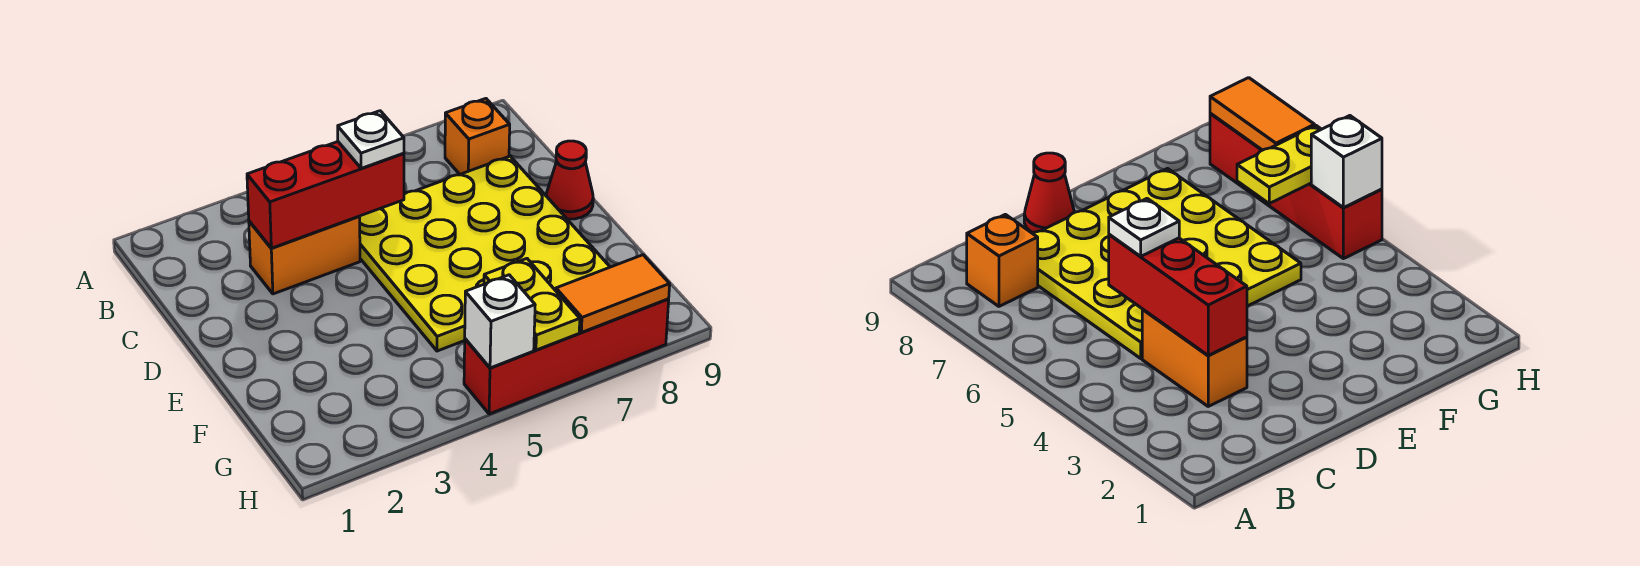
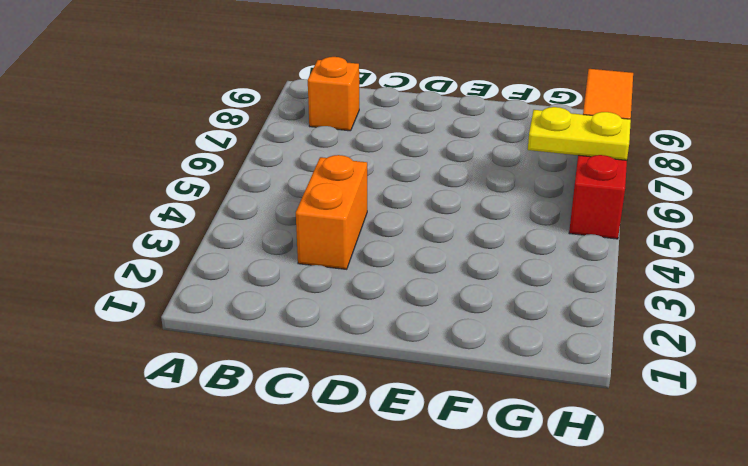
none -> yellow 4x4 plate [359,156,610,351]
none -> red 1x1 cone [546,141,593,219]

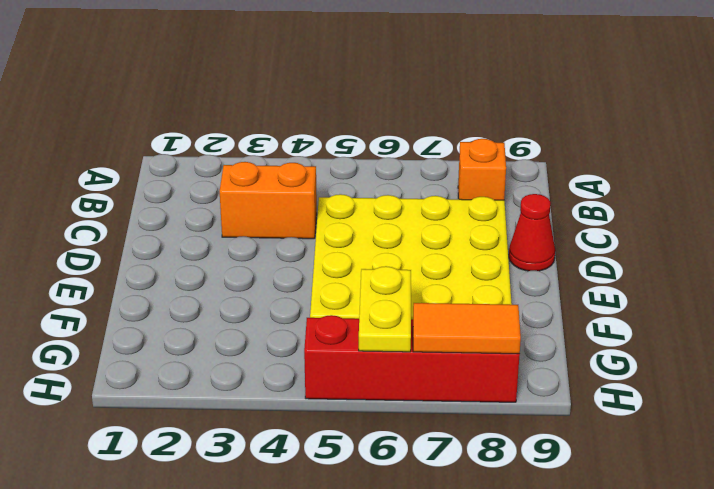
none -> red 1x3 brick [247,142,404,248]
none -> white 1x1 brick [465,275,535,368]

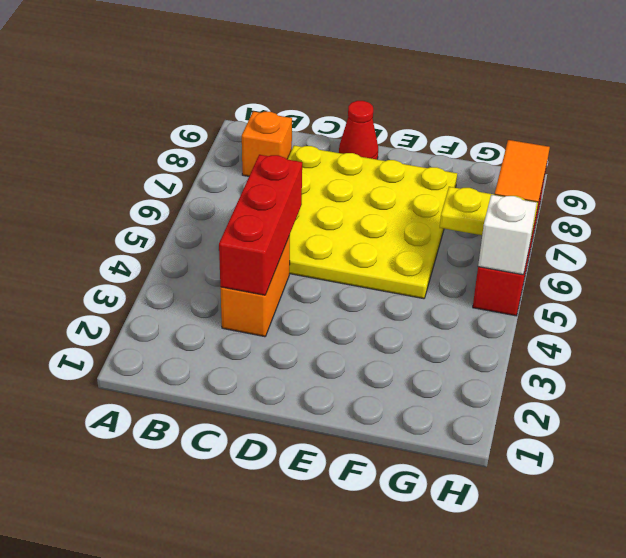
none -> white 1x1 plate [338,111,404,168]

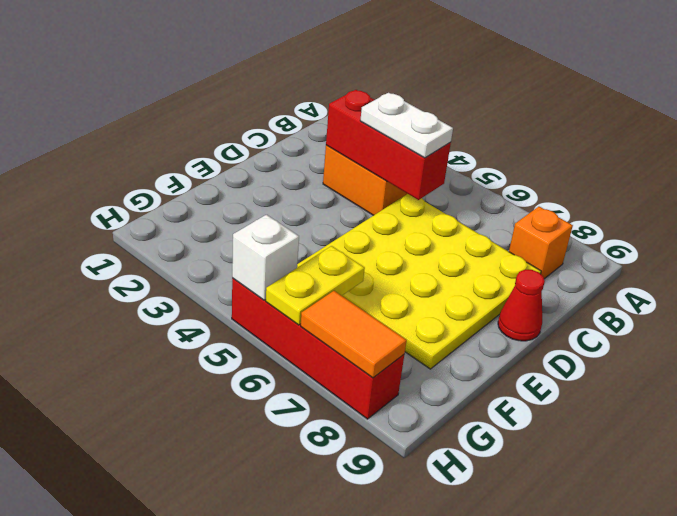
white 1x2 plate [360,93,453,158] -> white 1x1 plate [338,111,404,168]

